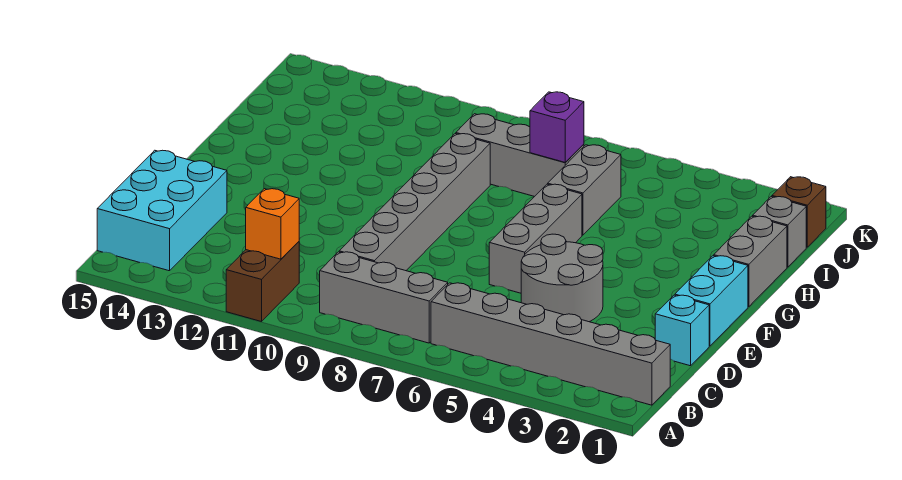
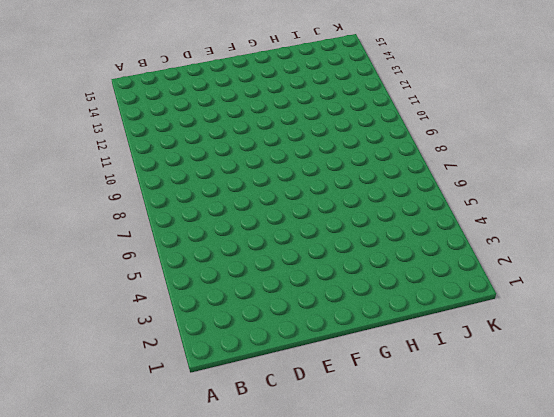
none -> brown 1x2 brick [226,242,299,322]
none -> grey 1x6 brick [431,283,670,405]
none -> grey 1x3 brick [320,252,448,343]

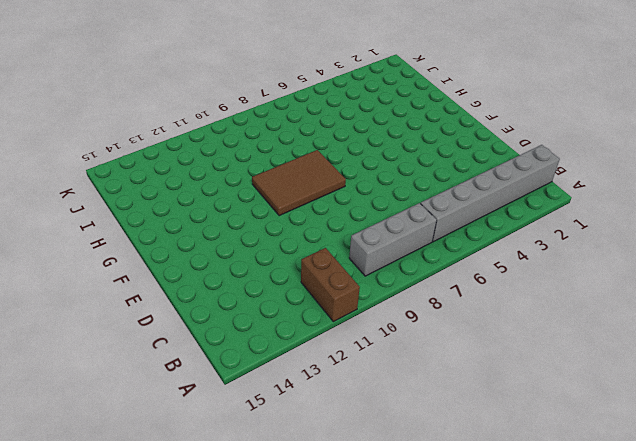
brown 2x3 tile [252,150,346,216] -> grey 1x6 brick [339,134,490,271]
none -> cyan 2x3 brick [97,150,227,271]
none -> cyan 1x1 brick [655,295,709,366]
none -> grey 2x2 round brick [521,234,603,322]

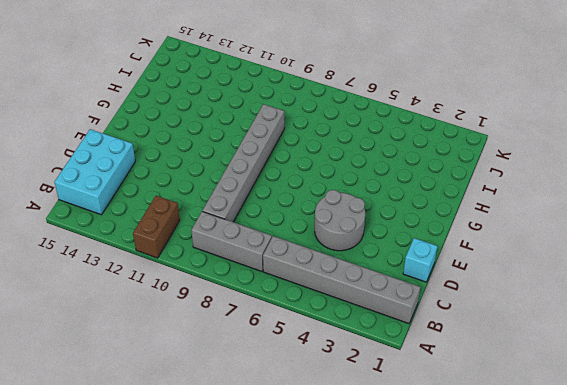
none -> cyan 1x2 brick [675,256,748,346]
none -> grey 1x3 brick [489,184,582,293]
none -> grey 1x2 brick [714,216,787,307]

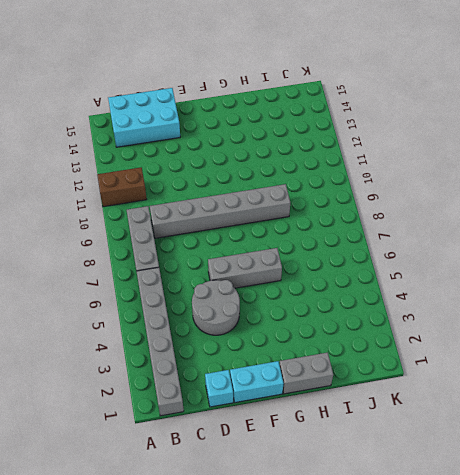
none -> grey 1x2 brick [548,145,621,235]
none -> grey 1x1 brick [753,197,806,267]
none -> grey 1x3 brick [456,114,584,197]

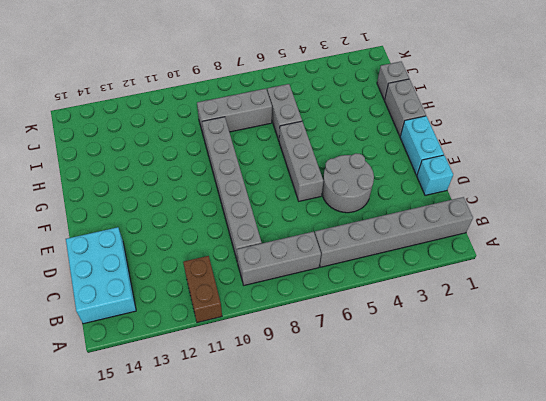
none -> brown 1x1 brick [772,177,826,247]
none -> orange 1x1 brick [246,189,299,259]
none -> purple 1x1 brick [530,92,584,162]

